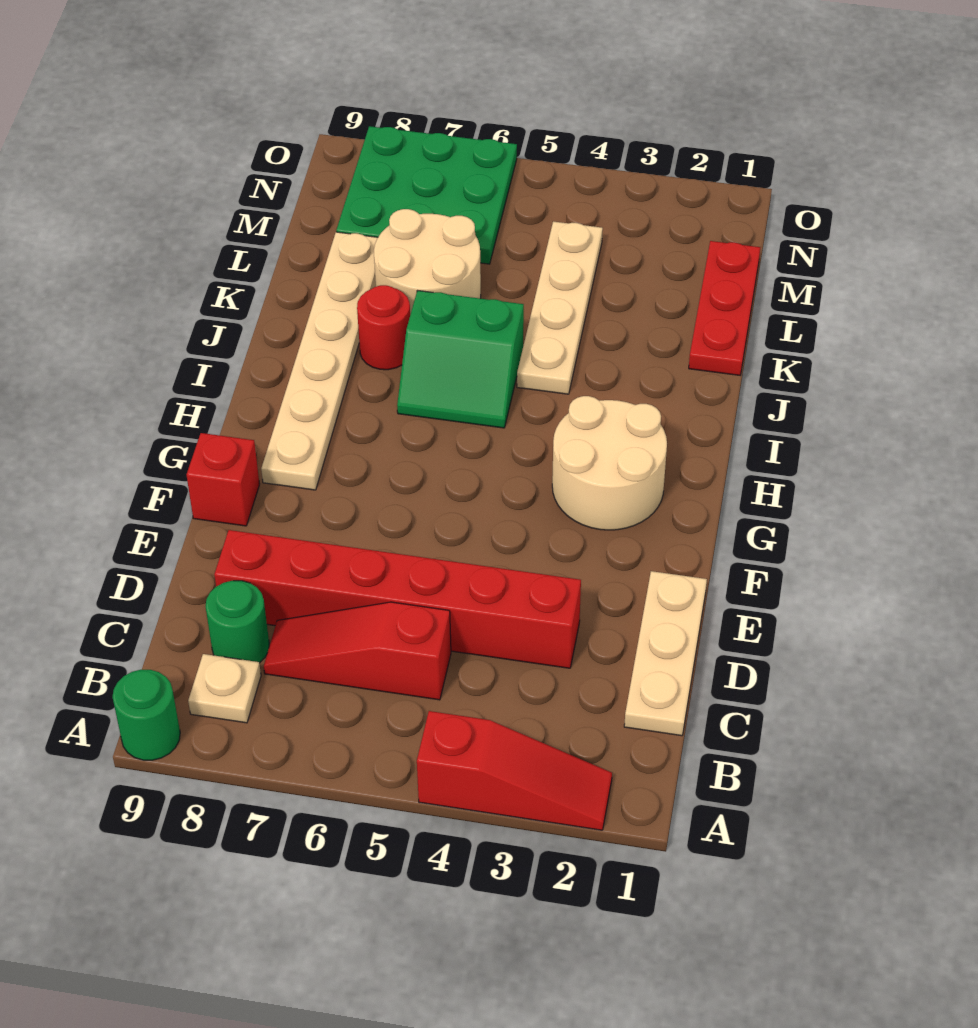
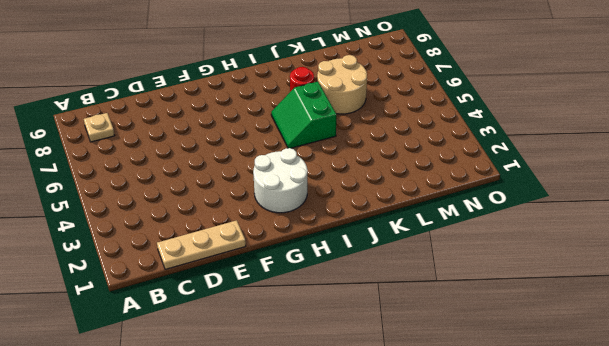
white 2x2 round brick [253,148,307,213] -> tan 2x2 round brick [552,396,667,530]
none -> red 1x3 slope [417,711,612,830]
none -> green 1x1 round brick [113,670,180,760]
none -> red 1x3 slope [264,602,451,700]

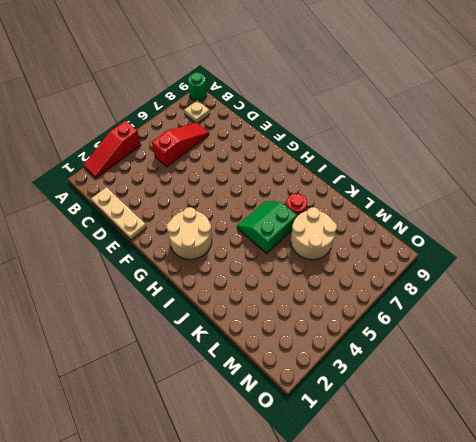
none -> green 1x1 round brick [205,581,269,663]
none -> red 1x6 brick [214,530,581,668]
none -> red 1x1 brick [187,433,260,526]

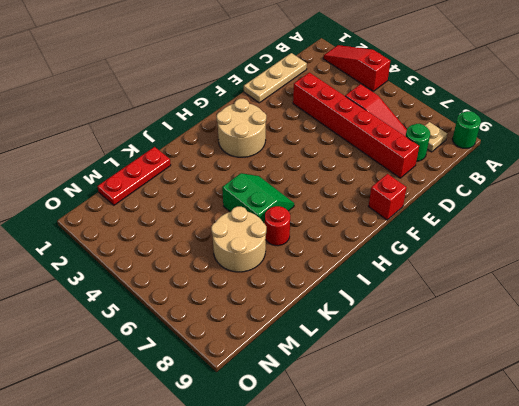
none -> tan 1x6 plate [261,232,378,490]
none -> tan 1x4 plate [517,221,603,394]
none -> green 3x3 plate [336,126,517,264]

